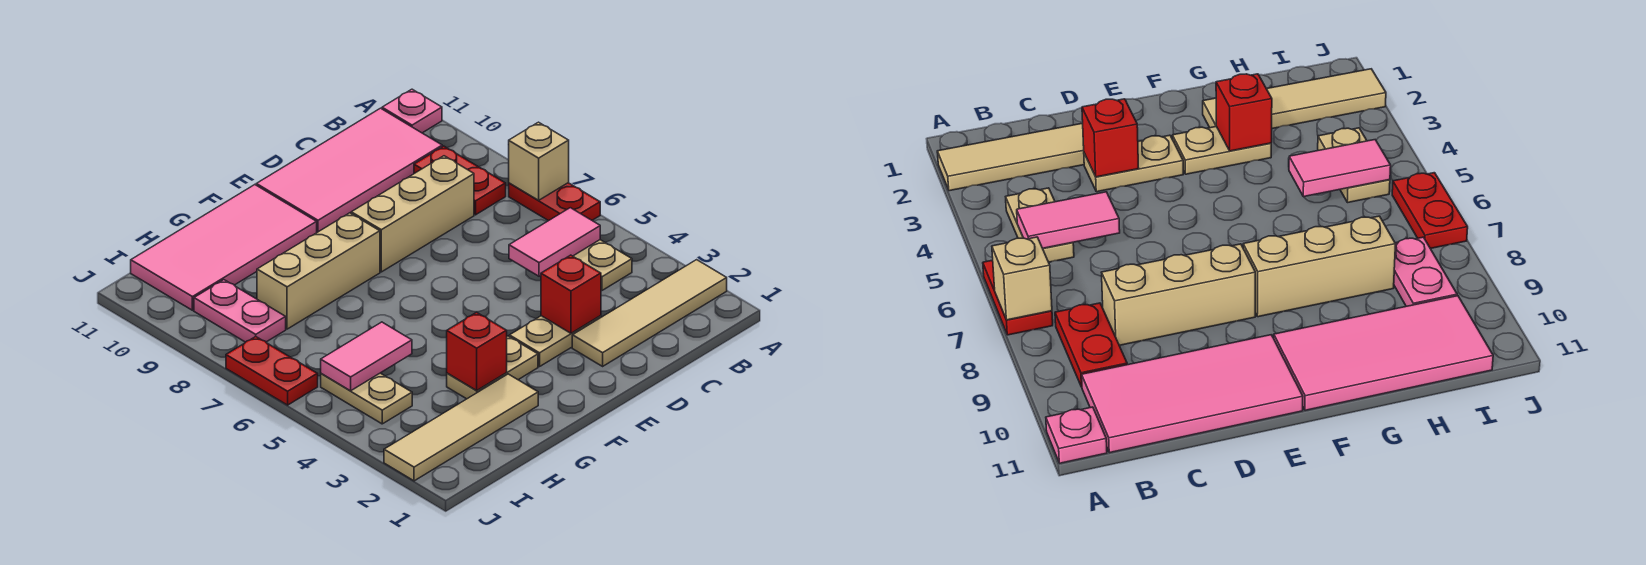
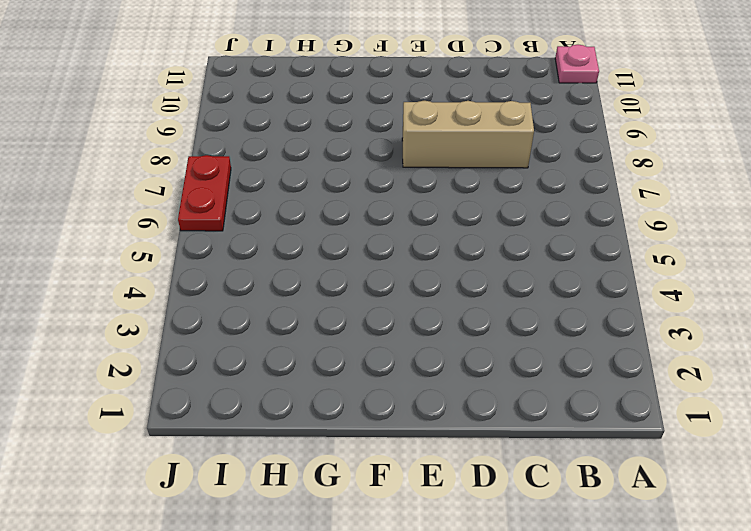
none -> tan 1x4 tile [572,260,727,366]
none -> red 1x2 plate [509,183,600,221]
none -> tan 1x2 plate [573,240,632,290]

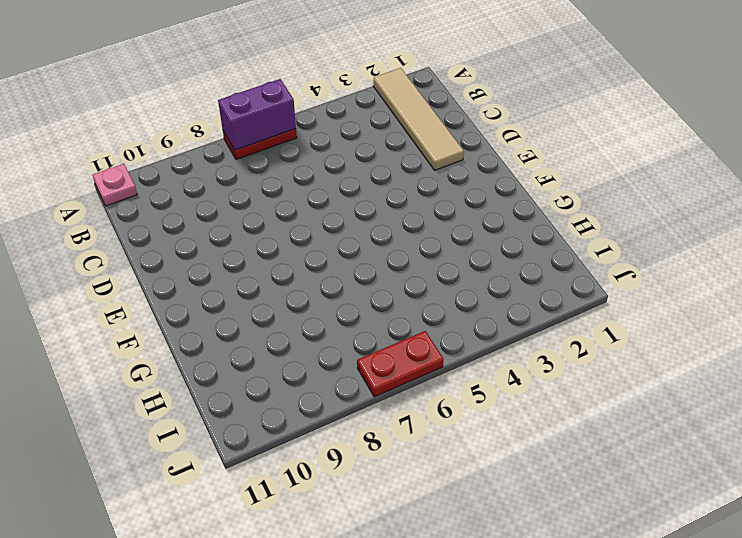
purple 1x2 brick [218,79,296,150] -> tan 1x1 brick [509,122,569,200]
none -> tan 1x2 plate [573,240,632,290]
none -> red 1x2 plate [414,146,506,215]
none -> pink 2x4 tile [256,108,442,232]

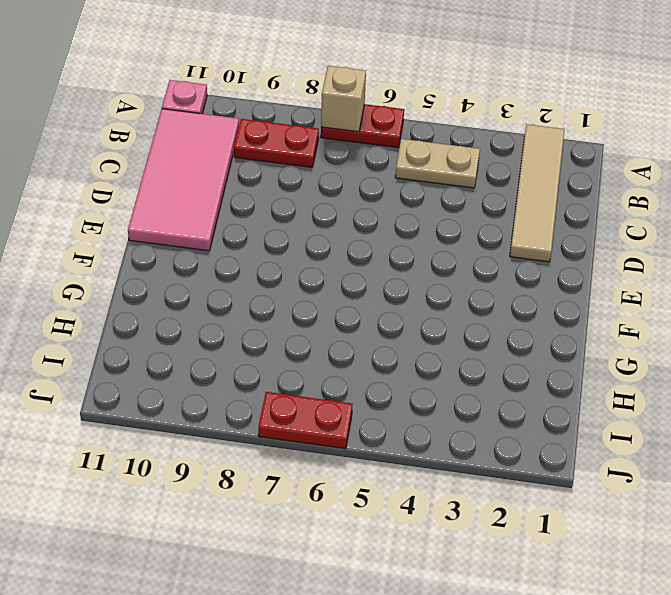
none -> tan 1x3 brick [351,156,474,272]
none -> tan 1x2 plate [509,316,601,367]
none -> tan 1x2 plate [447,336,538,399]

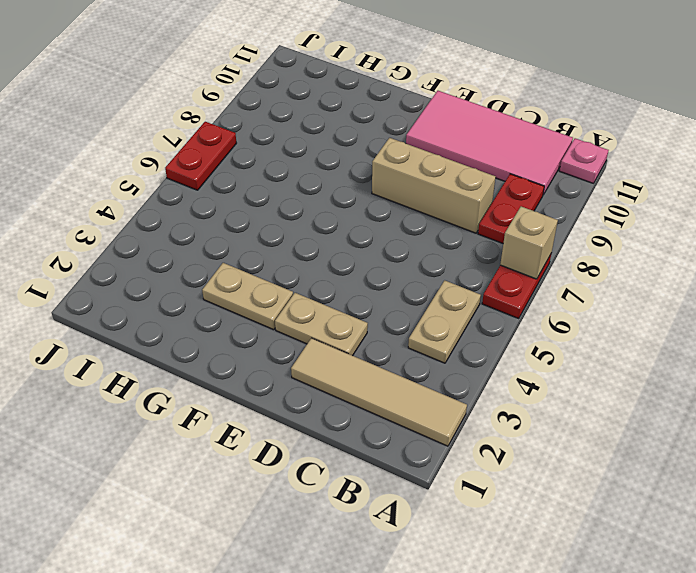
none -> tan 1x3 brick [257,213,380,329]
none -> pink 2x4 tile [131,185,317,310]
none -> tan 1x4 tile [384,374,538,481]

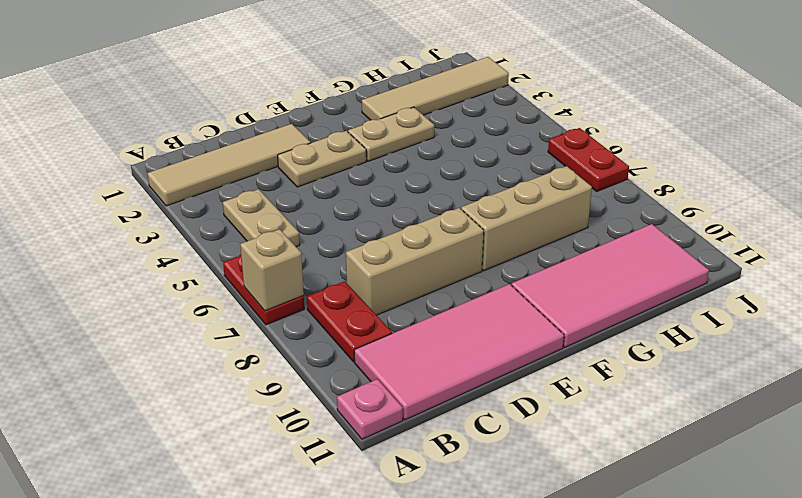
none -> tan 1x2 plate [321,373,412,424]
none -> pink 1x2 plate [194,280,286,342]
none -> pink 1x2 tile [509,208,600,276]

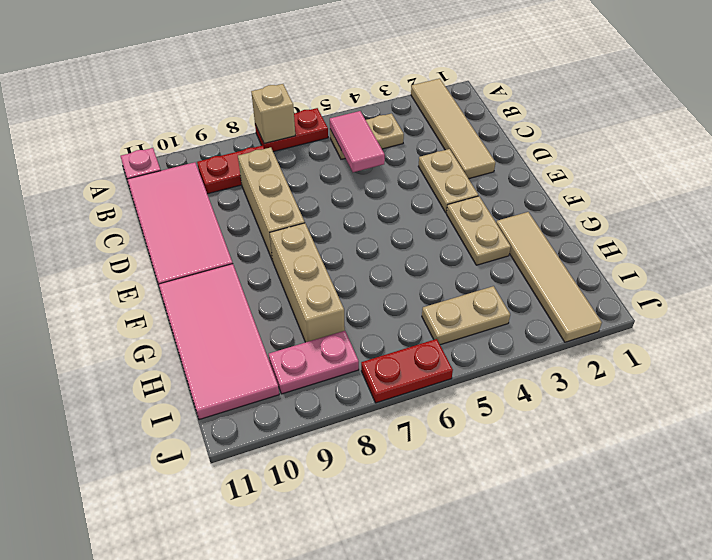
none -> red 1x1 brick [541,255,601,333]
none -> red 1x1 brick [447,312,507,391]
none -> pink 1x2 tile [321,322,412,391]

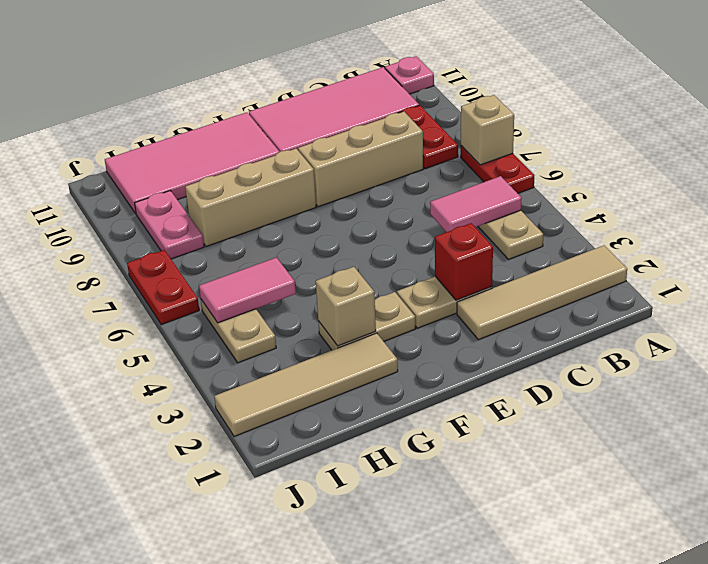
tan 1x1 brick [316,267,376,346] -> red 1x1 brick [447,312,507,391]

